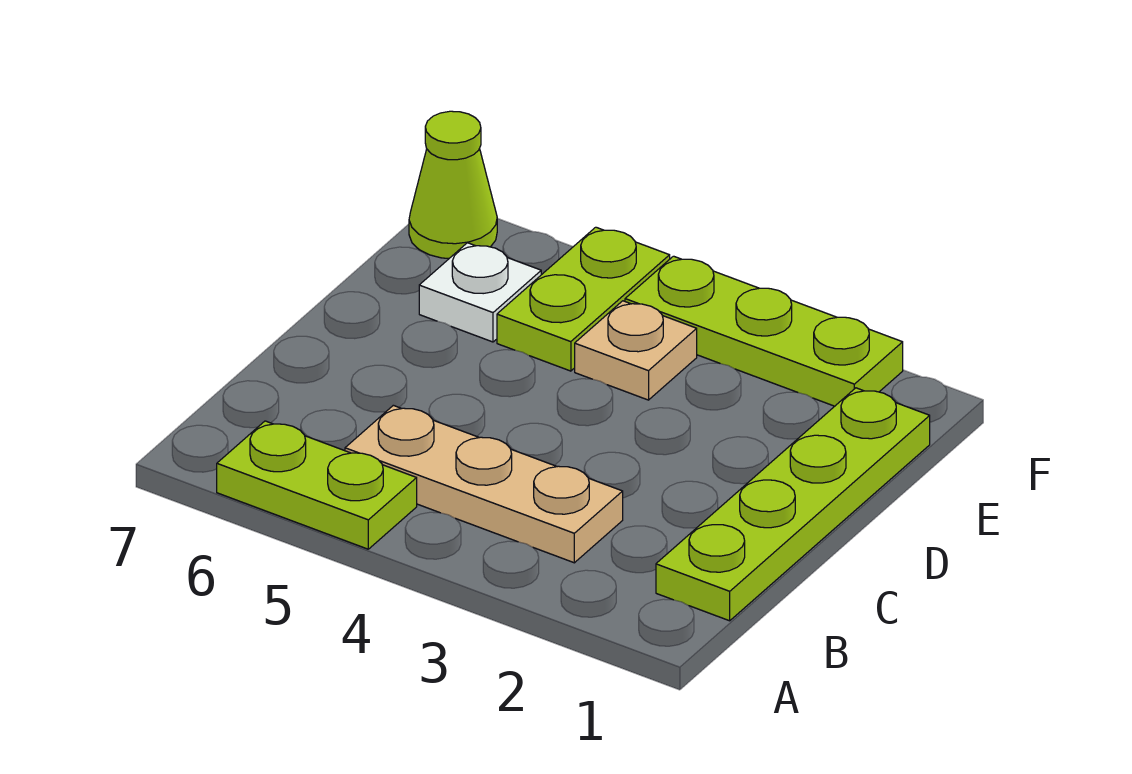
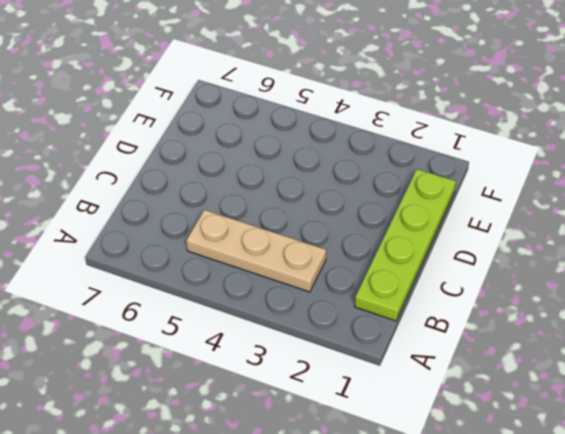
none -> lime 1x2 plate [217,421,417,549]
none -> tan 1x1 plate [575,301,697,400]

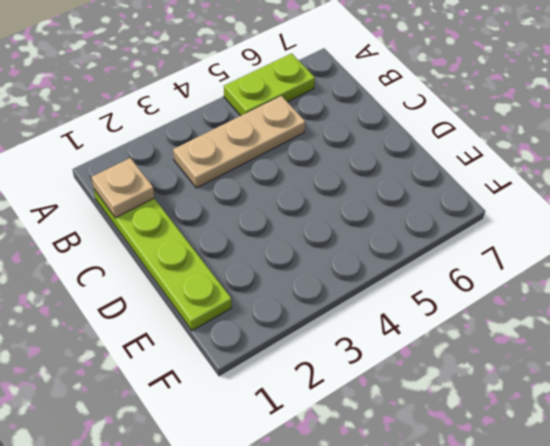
tan 1x1 plate [92,158,154,218] -> tan 1x1 plate moved to [575,301,697,400]
none -> lime 1x2 plate [497,227,670,371]
none -> white 1x1 plate [419,243,541,342]

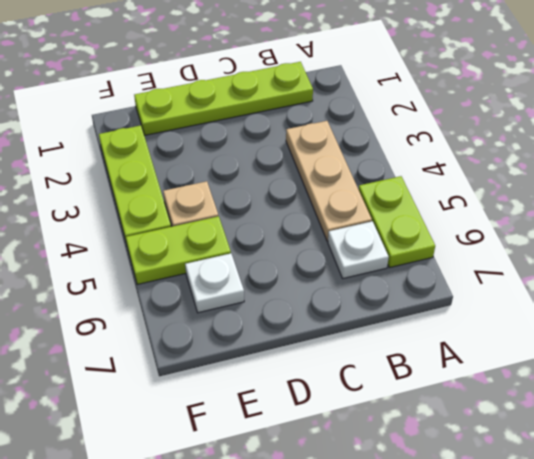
white 1x1 plate [328,221,389,278] -> none
none -> lime 1x1 cone [409,111,497,258]

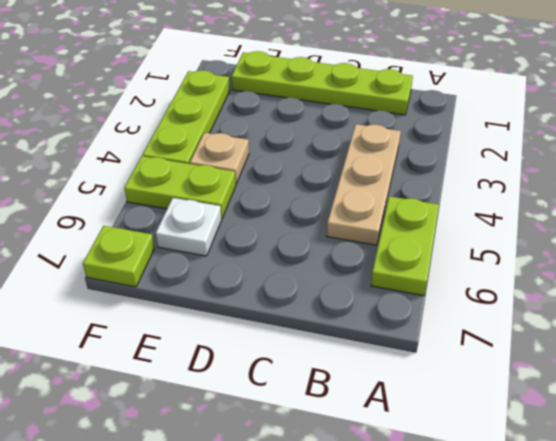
lime 1x1 plate [83,226,154,287] -> lime 1x1 cone [409,111,497,258]

